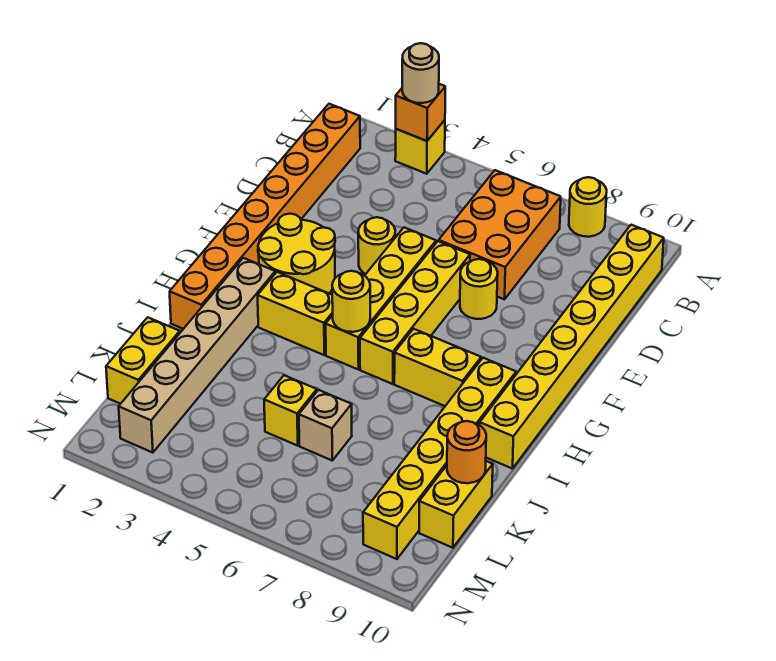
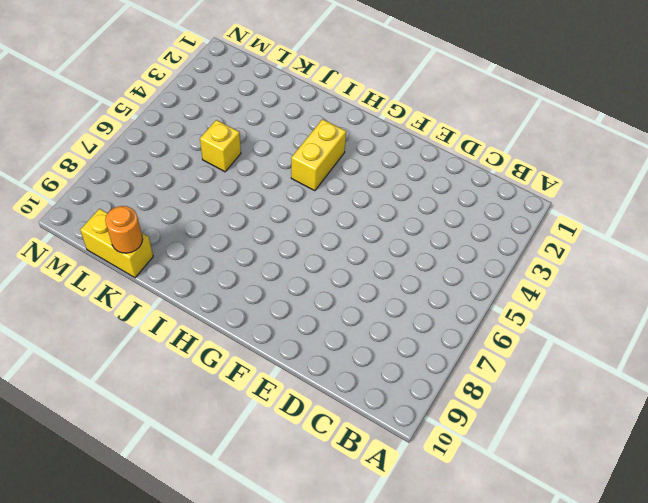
none -> yellow 1x1 brick [395,120,445,174]
none -> yellow 1x1 round brick [569,177,607,237]
none -> orange 1x8 brick [170,104,360,329]

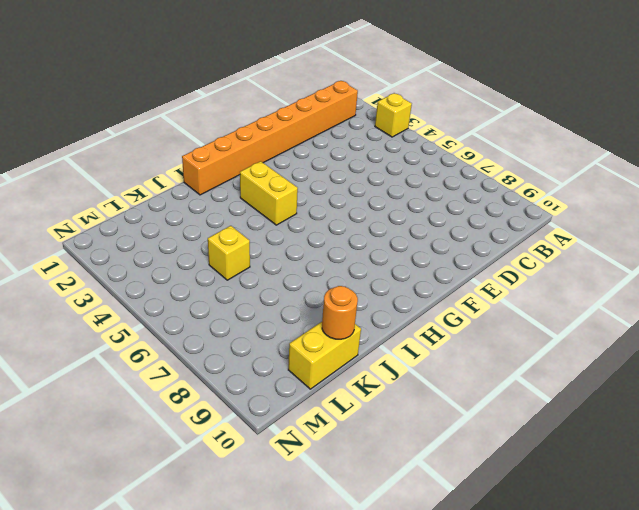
none -> yellow 1x1 round brick [569,177,607,237]
none -> orange 2x3 brick [439,170,561,299]
none -> yellow 1x8 brick [480,225,664,469]

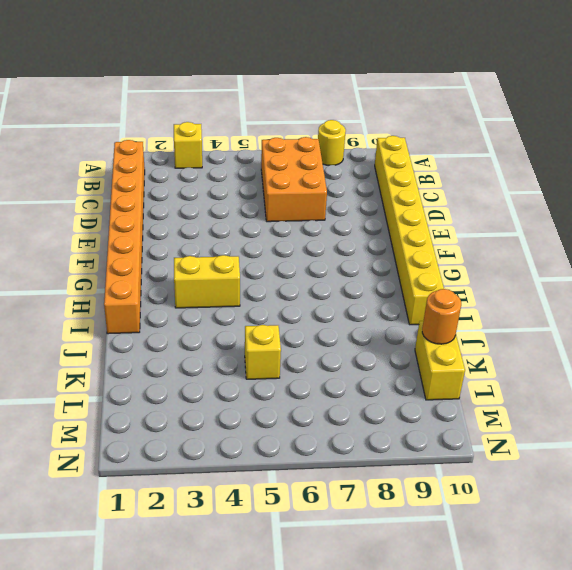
none -> yellow 1x1 round brick [358,217,395,274]
none -> yellow 1x4 brick [326,228,436,370]
none -> yellow 1x4 brick [360,241,470,384]

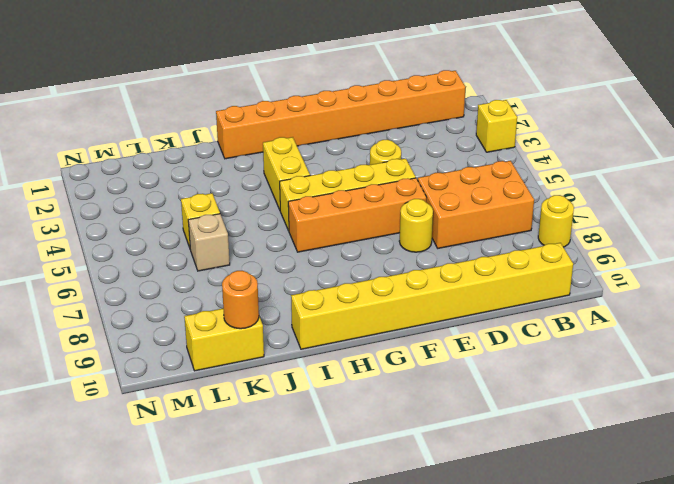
orange 1x4 brick [288,178,426,252] -> yellow 1x4 brick [360,241,470,384]
none -> yellow 2x2 round brick [258,214,335,293]
none -> tan 1x6 brick [119,258,275,453]
none -> yellow 1x2 brick [394,329,481,406]

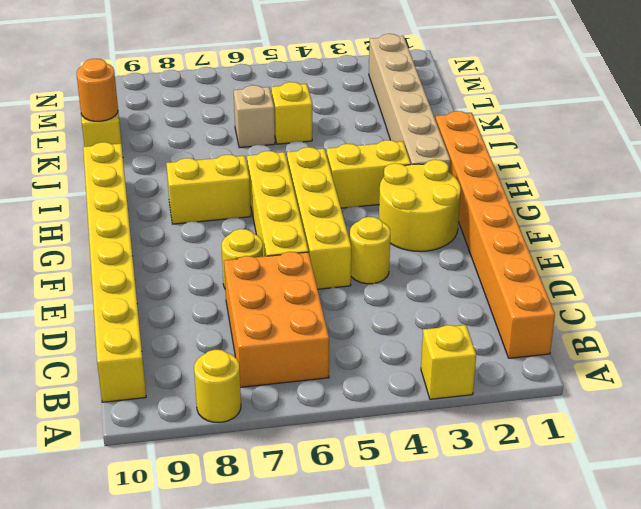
none -> yellow 1x6 brick [363,358,516,559]
none -> yellow 1x2 brick [106,317,180,404]
none -> orange 1x1 brick [396,84,445,141]

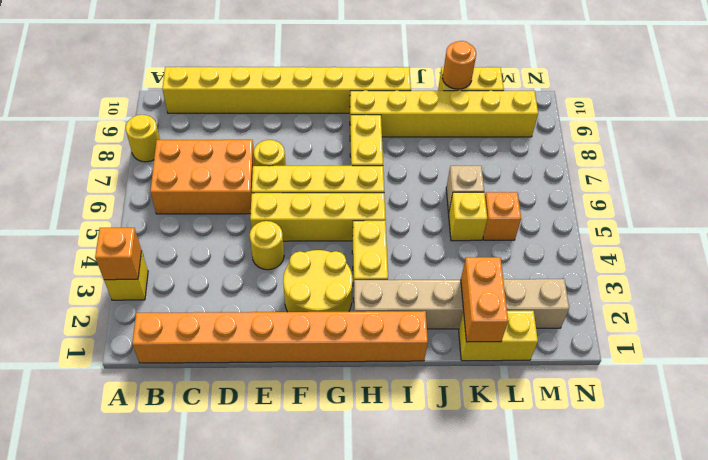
orange 1x2 brick [461,257,508,342] -> none
orange 1x1 brick [483,192,521,240] -> none
none -> yellow 1x1 round brick [332,271,370,332]
none -> tan 1x1 round brick [402,43,439,103]

